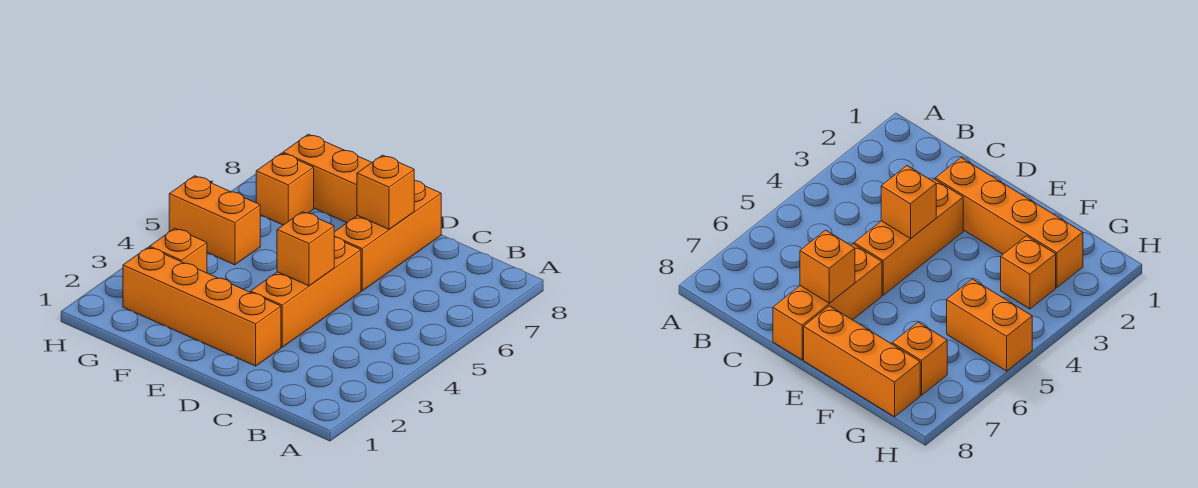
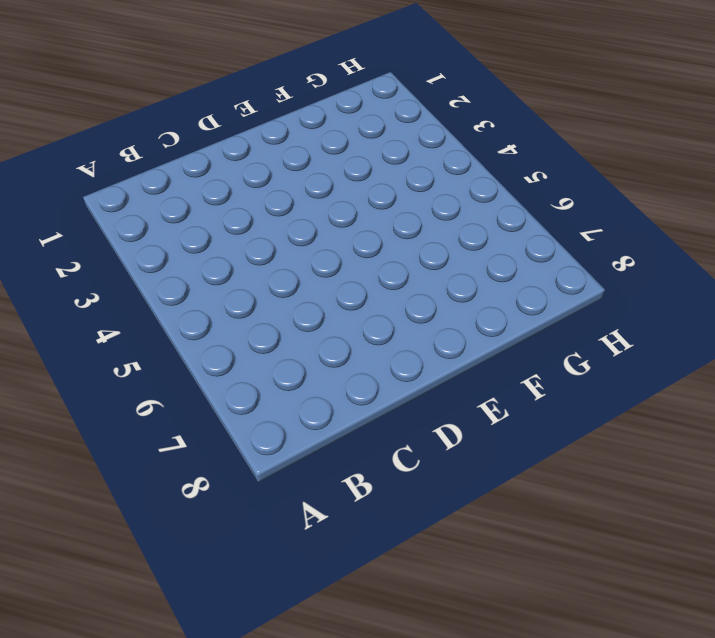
none -> orange 1x4 brick [123,247,281,366]
none -> orange 1x3 brick [250,237,361,347]

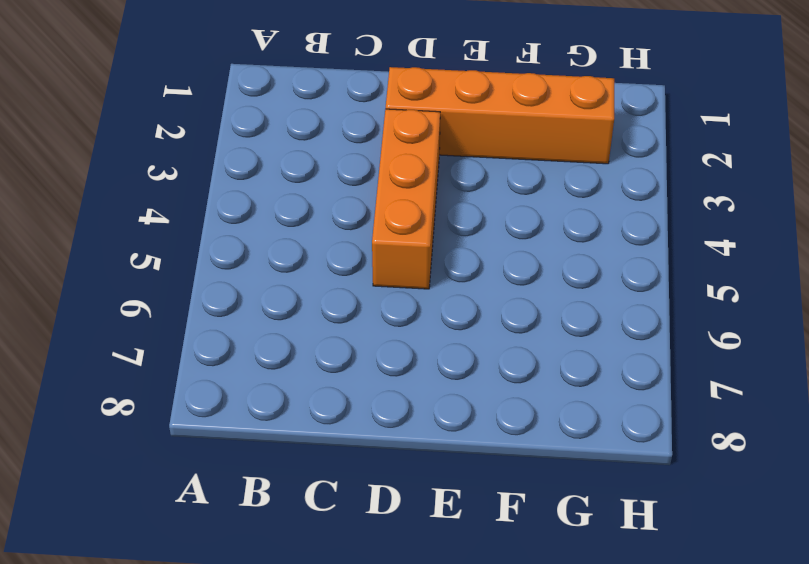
none -> orange 1x3 brick [334,180,441,291]
none -> orange 1x3 brick [283,134,372,223]

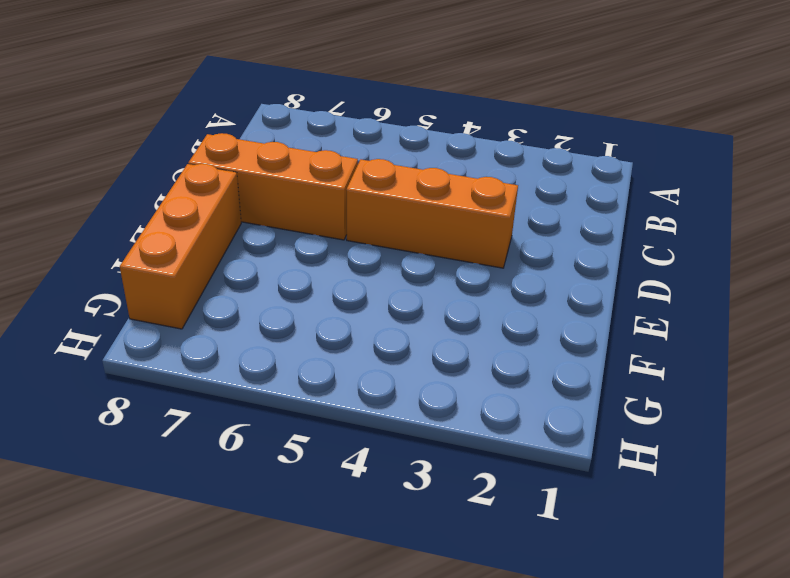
none -> orange 1x4 brick [123,247,281,366]
none -> orange 1x1 brick [150,229,207,273]

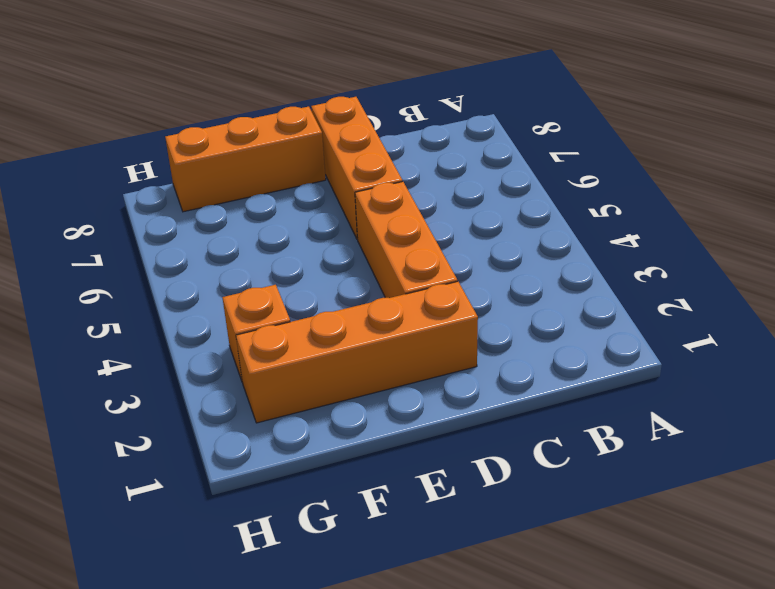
none -> orange 1x2 brick [169,176,260,265]
none -> orange 1x1 brick [256,153,314,225]

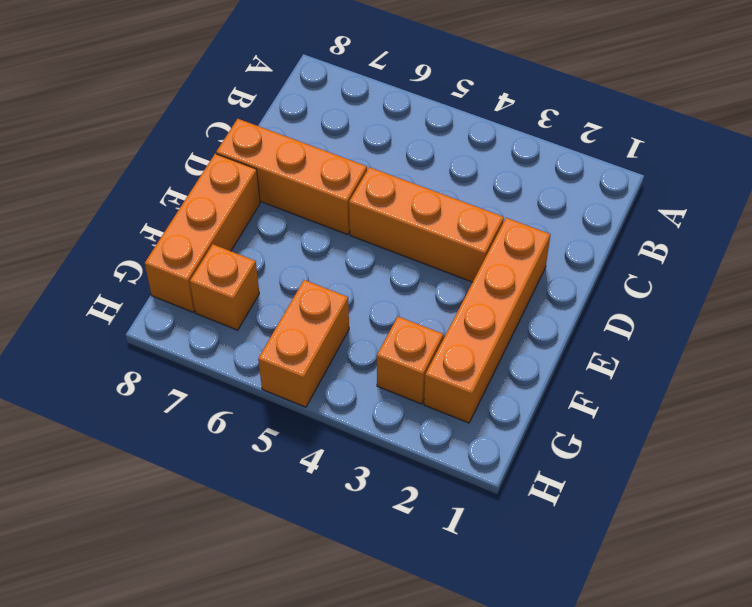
none -> orange 1x1 brick [277,212,334,286]
none -> orange 1x1 brick [357,155,414,229]

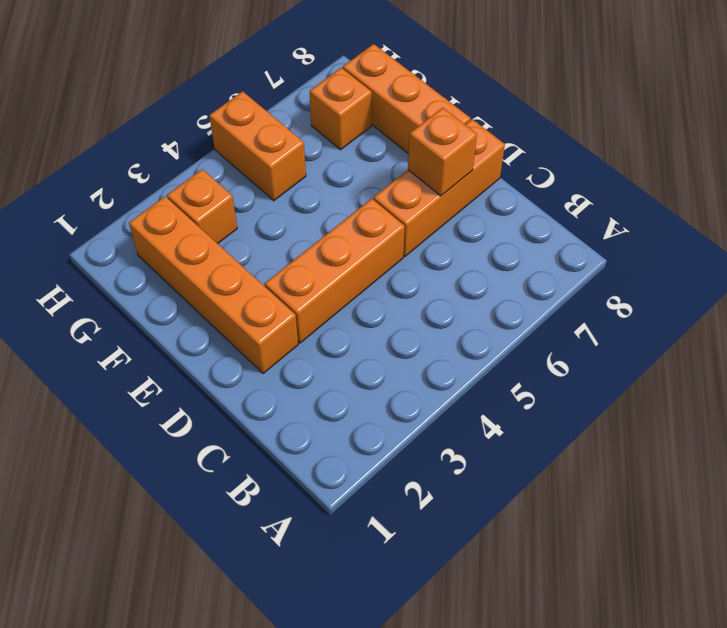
none -> orange 1x1 brick [277,212,334,286]

